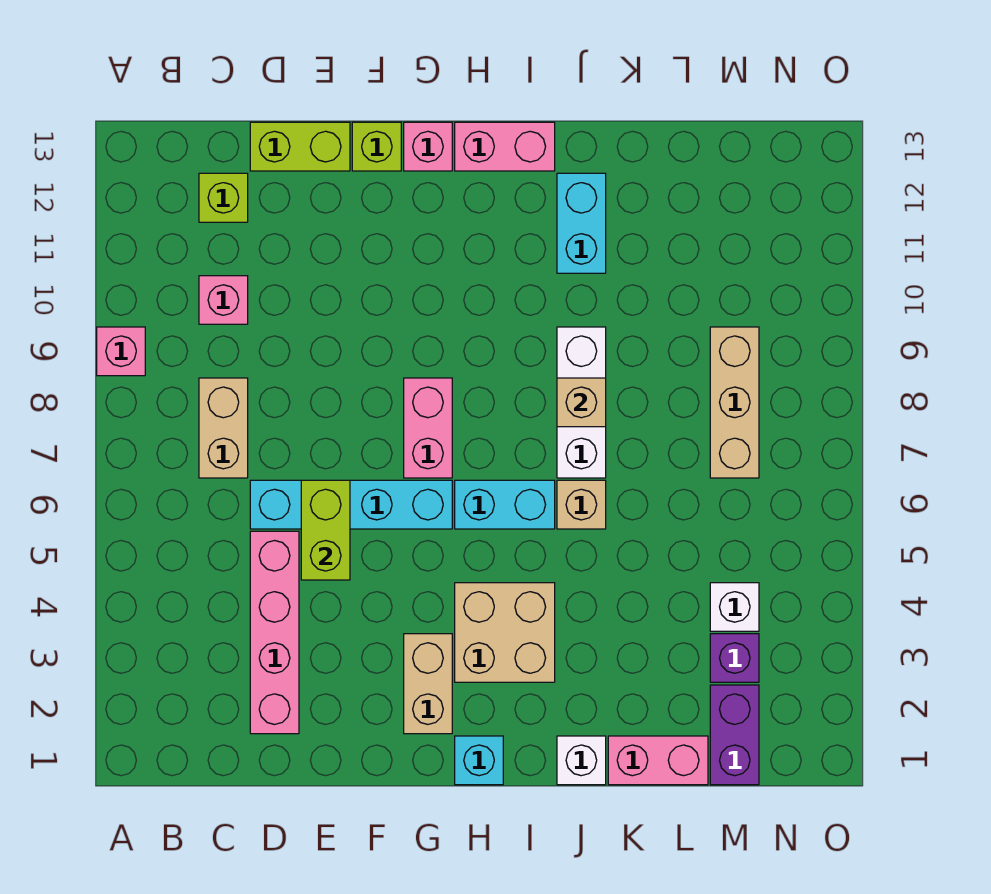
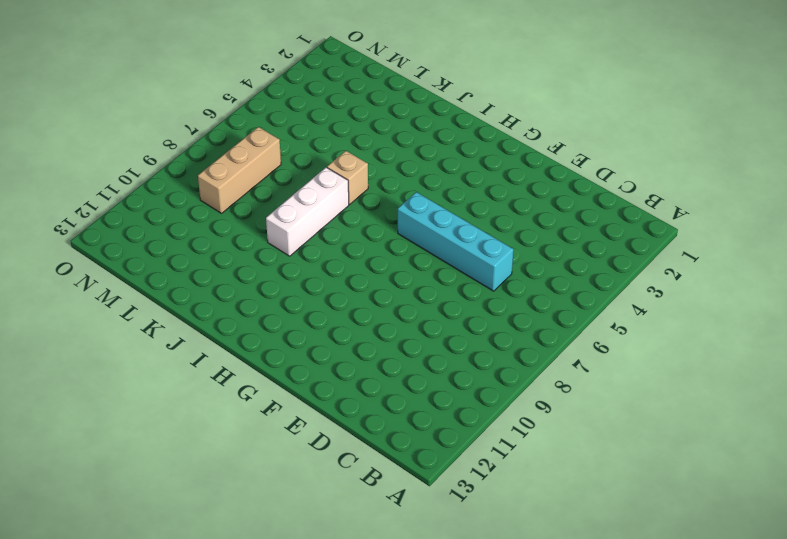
none -> pink 1x1 brick [97,327,145,376]
none -> tan 1x2 brick [199,378,248,478]
none -> pink 1x1 brick [199,276,248,324]

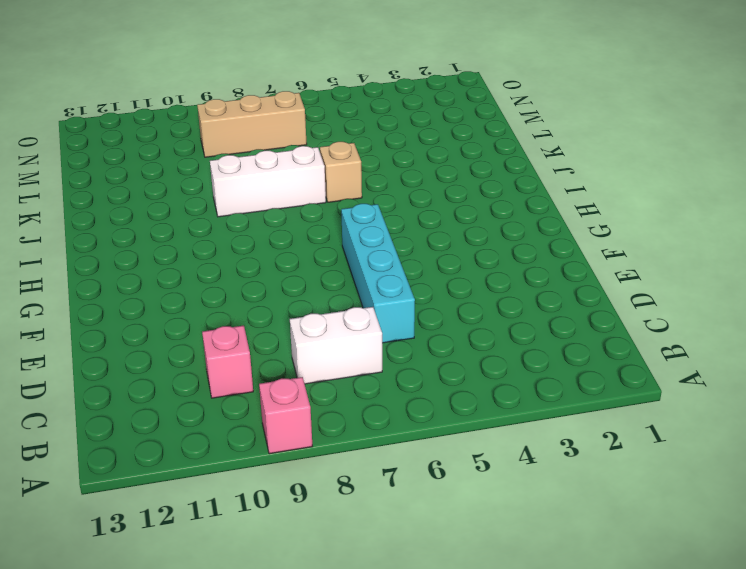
white 1x2 brick [290,307,382,384] -> tan 1x2 brick [199,378,248,478]
none -> lime 1x1 brick [199,173,248,222]
none -> pink 1x4 brick [250,531,299,734]
none -> lime 1x2 brick [250,122,350,171]

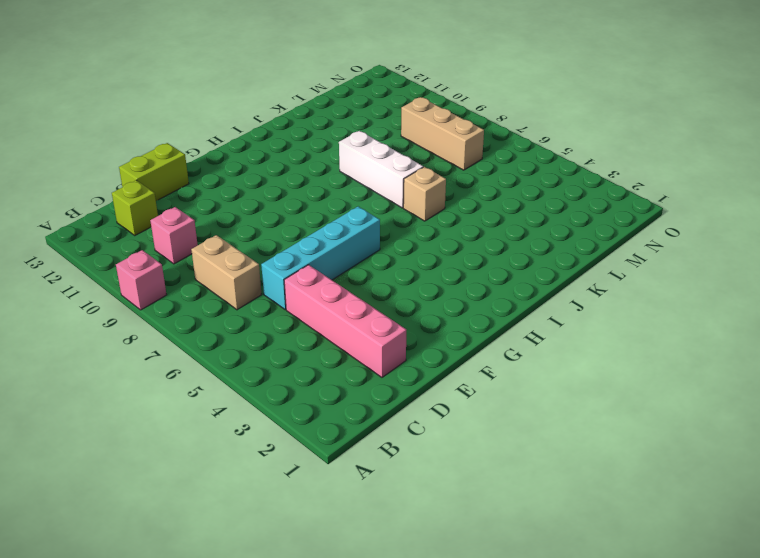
none -> lime 1x1 brick [352,122,401,171]
none -> tan 1x2 brick [404,634,452,734]
none -> pink 1x2 brick [404,378,452,478]

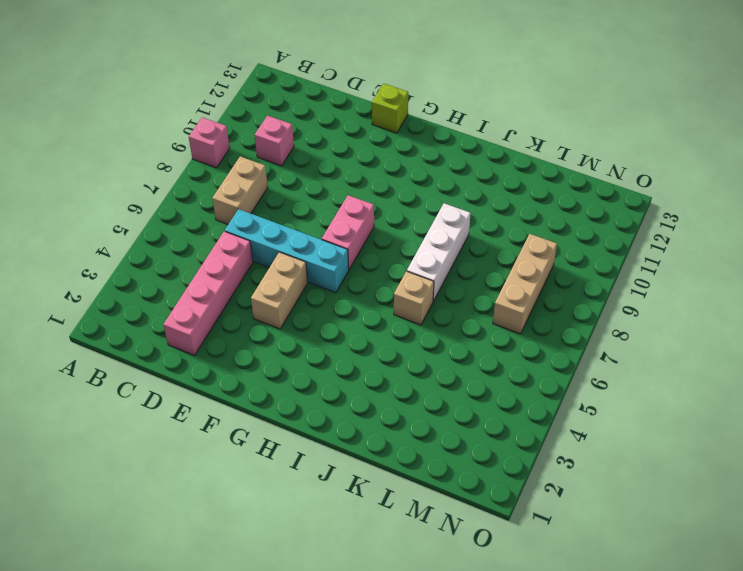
tan 1x2 brick [251,252,308,329] -> tan 1x2 brick moved to [404,634,452,734]
none -> lime 1x1 brick [199,173,248,222]
none -> lime 1x2 brick [250,122,350,171]
none -> pink 1x1 brick [404,122,452,171]

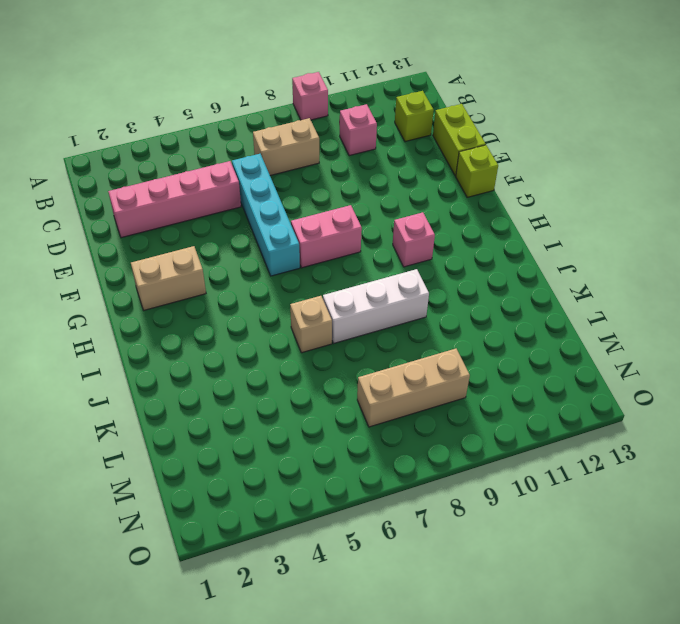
pink 1x1 brick [393,212,435,267] -> pink 1x1 brick moved to [404,122,452,171]
none -> cyan 1x1 brick [455,736,503,785]
none -> tan 2x2 brick [455,583,555,682]
none -> cyan 1x2 brick [455,480,555,529]

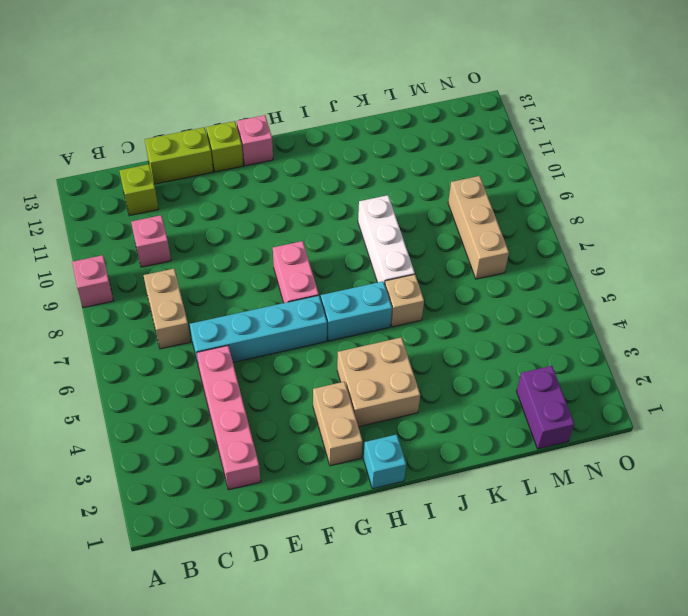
none -> pink 1x2 brick [455,122,555,171]
none -> white 1x1 brick [557,736,606,785]
none -> cyan 1x2 brick [557,173,606,273]

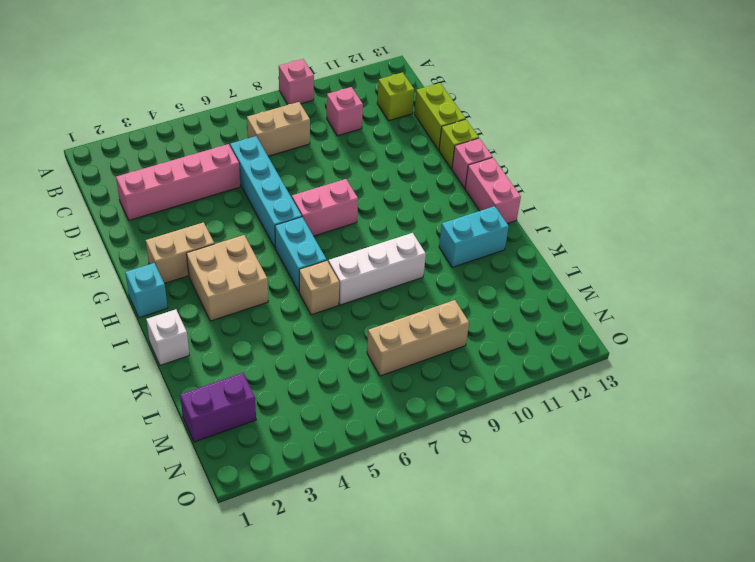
none -> pink 1x2 brick [608,736,708,785]
none -> purple 1x1 brick [710,634,759,682]
none -> white 1x1 brick [710,583,759,631]

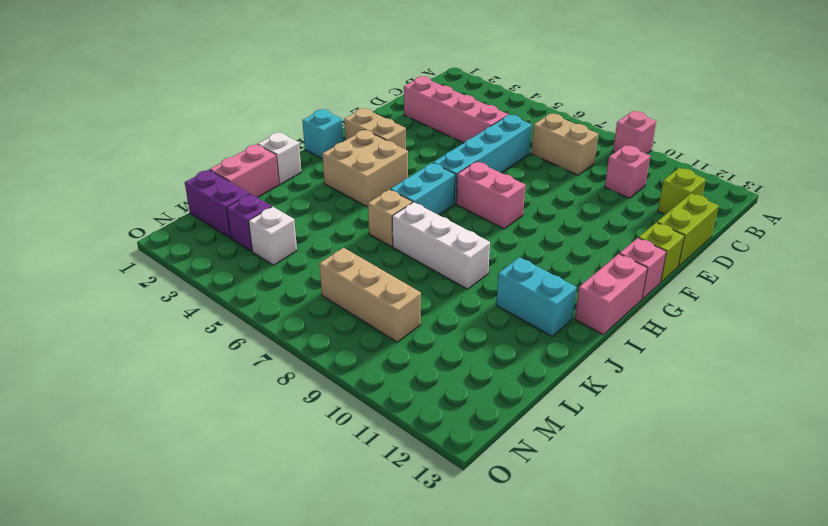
none -> lime 1x2 brick [301,480,350,580]
none -> tan 1x1 brick [557,378,606,427]

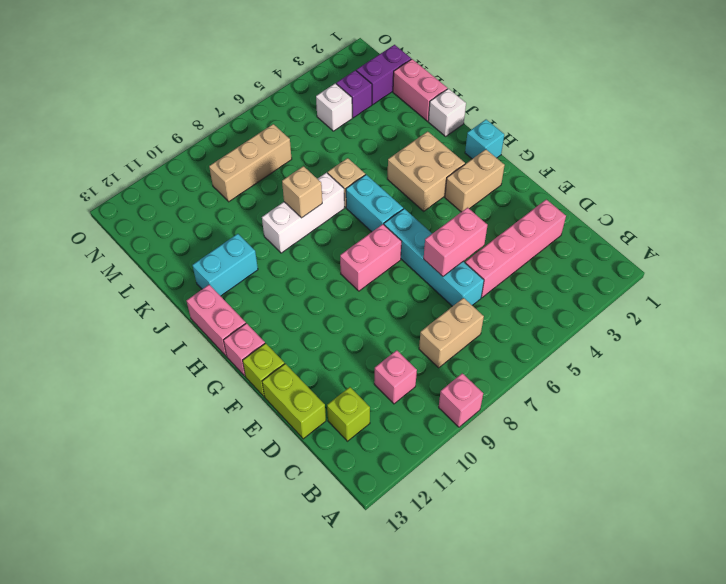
pink 1x2 brick [424,208,487,276] -> lime 1x2 brick [301,480,350,580]

